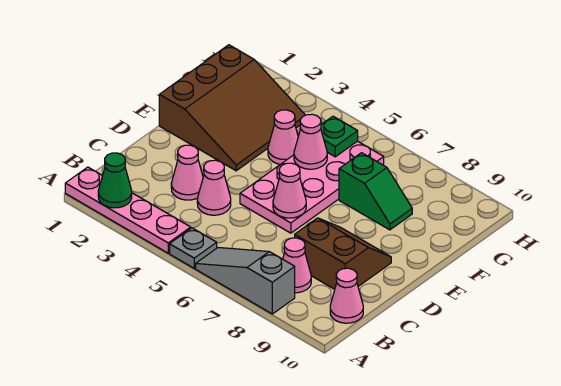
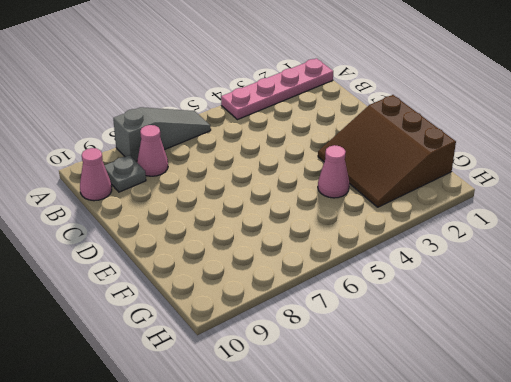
grey 1x1 plate [104,155,146,192] -> grey 1x1 plate moved to [170,228,217,268]
none -> pink 1x1 cone [171,145,203,200]
none -> pink 1x1 cone [197,160,231,215]
none -> brown 2x2 slope [295,218,391,289]

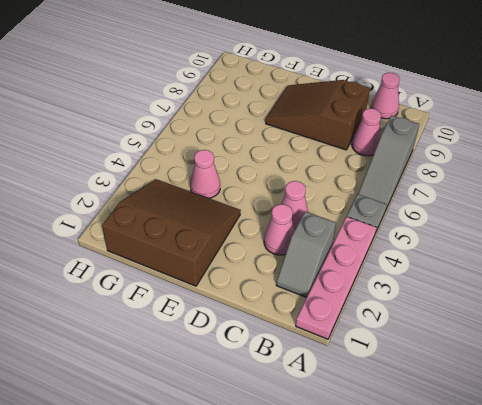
grey 1x2 slope [276,212,336,297] -> none
brown 2x3 slope [266,80,370,150] -> brown 2x2 slope [295,218,391,289]
none -> pink 2x4 plate [240,141,384,233]
none -> green 1x2 slope [339,153,412,230]
none -> green 1x1 cone [98,153,132,208]

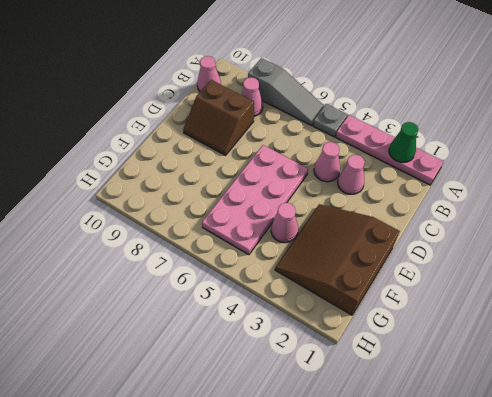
none -> green 1x2 slope [339,153,412,230]
none -> pink 1x1 cone [273,163,306,218]
none -> pink 1x1 cone [294,114,327,169]

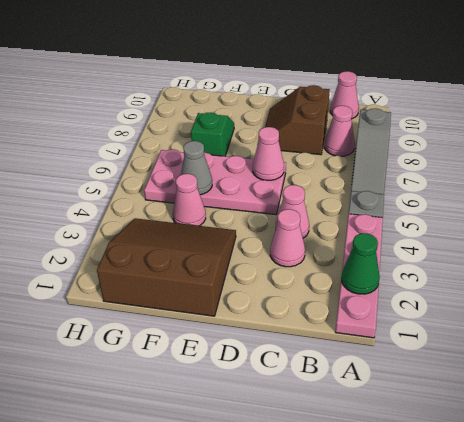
grey 1x1 cone [181,141,212,195] -> pink 1x1 cone [294,114,327,169]
none -> green 1x1 plate [321,116,358,157]

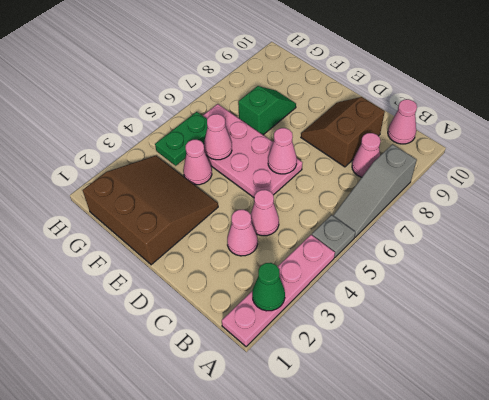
green 1x2 plate [155,112,207,166] -> green 1x1 plate [321,116,358,157]

